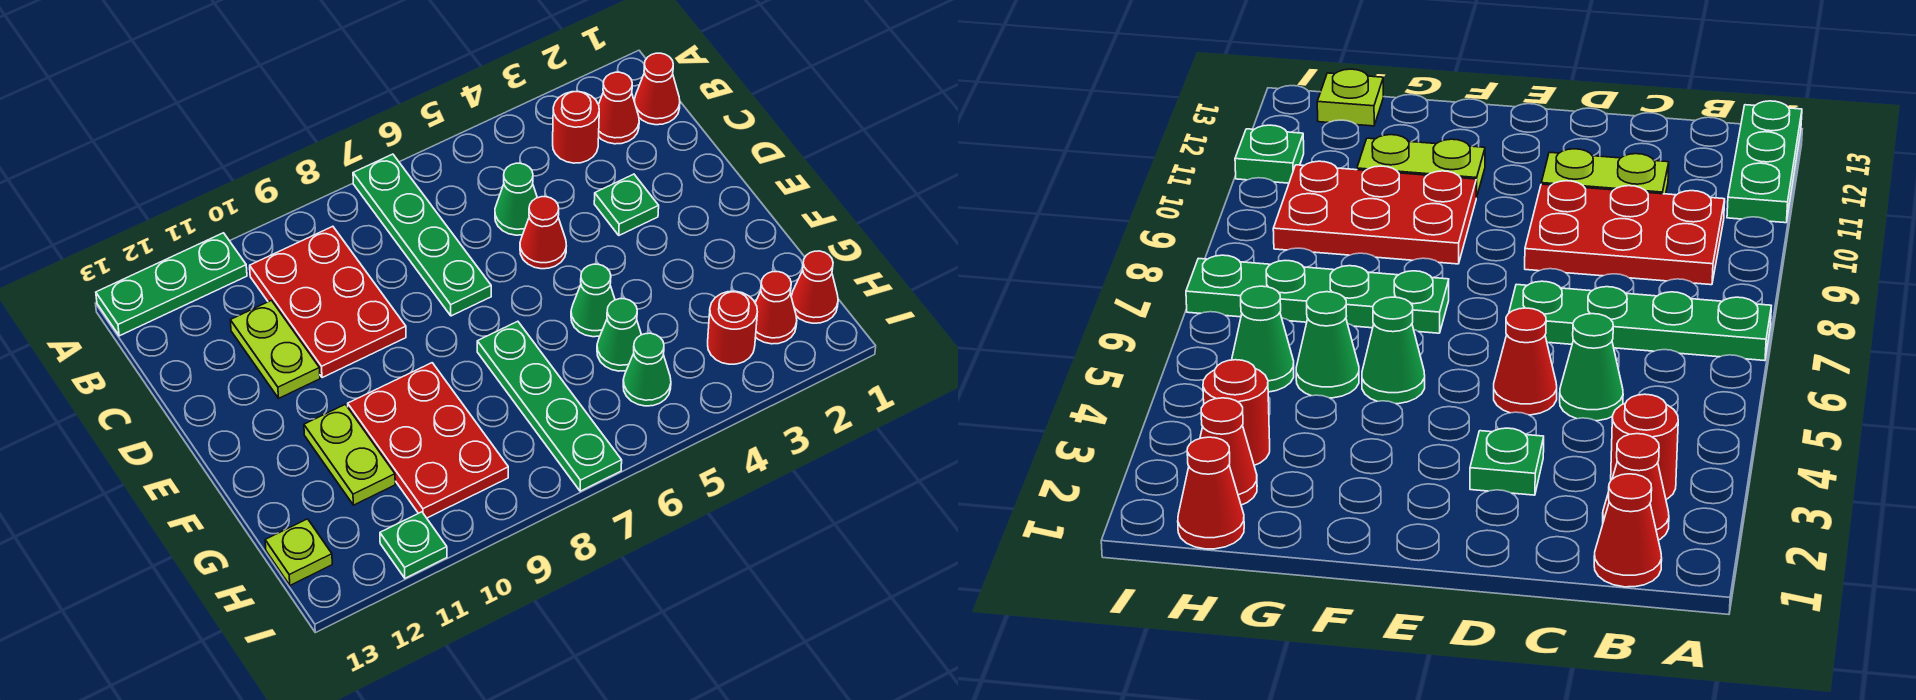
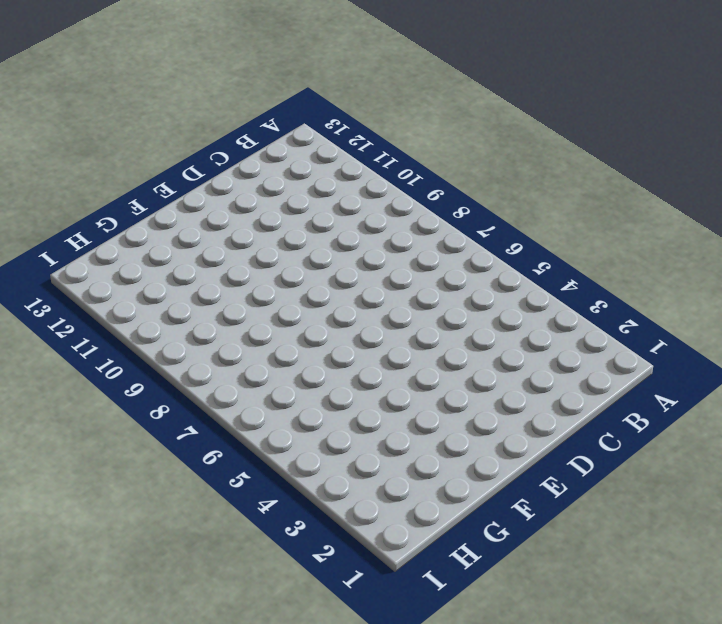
none -> green 1x4 plate [353,154,491,316]
none -> green 1x3 plate [96,233,247,336]
none -> red 1x1 cone [634,53,680,125]

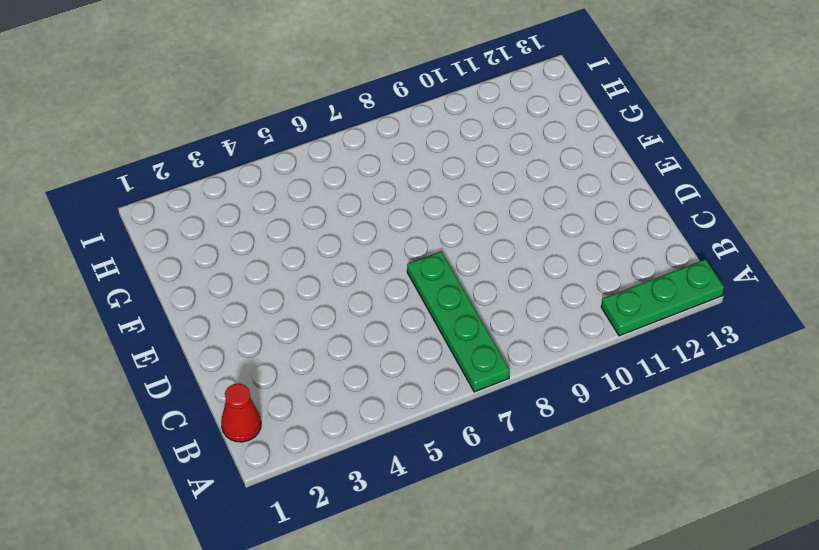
none -> red 1x1 cone [599,72,639,144]
none -> red 1x1 round brick [553,92,599,163]
none -> red 2x3 plate [250,226,406,378]

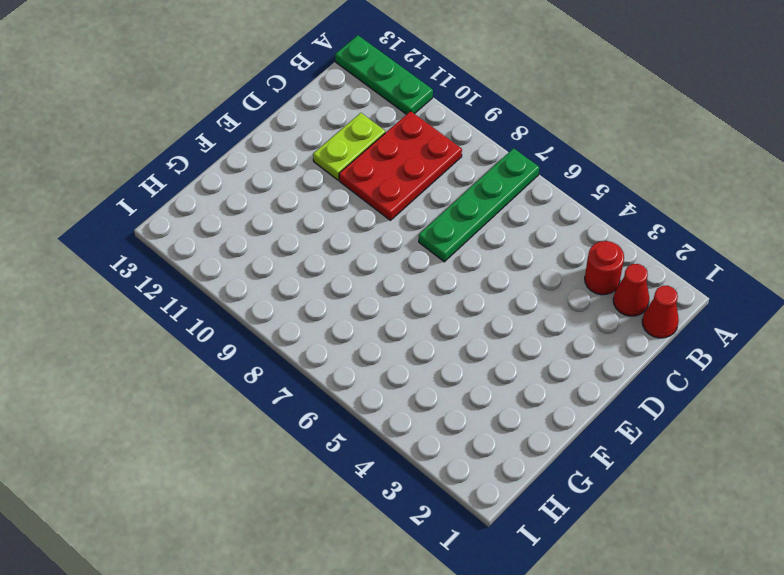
none -> green 1x1 cone [495,163,537,235]
none -> green 1x1 plate [594,174,659,235]
none -> red 1x1 cone [520,197,566,269]

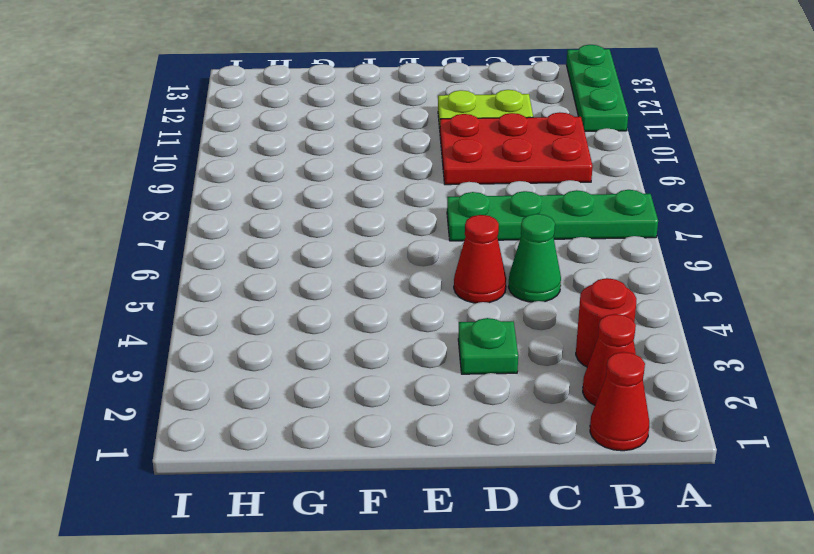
none -> green 1x1 cone [571,264,615,337]
none -> green 1x4 plate [477,321,622,491]
none -> red 2x3 plate [348,363,508,518]

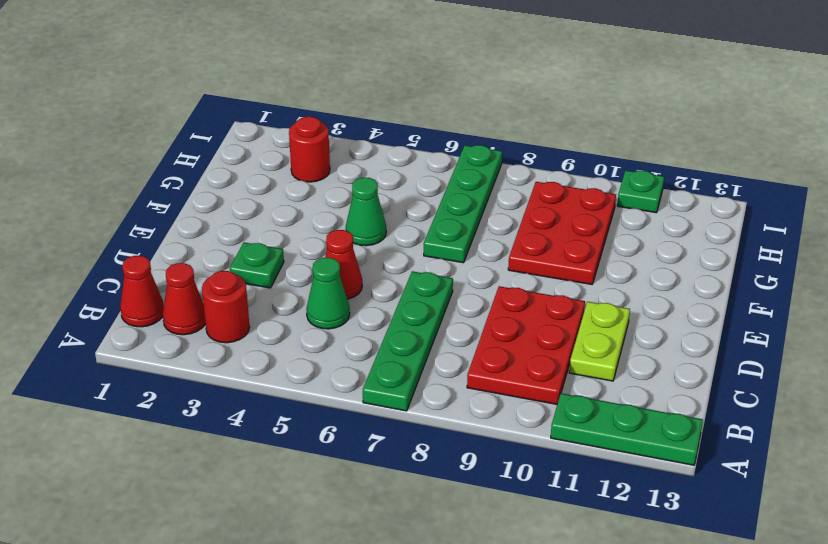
none -> lime 1x2 plate [304,404,395,505]
none -> green 1x1 cone [597,299,641,371]
none -> red 1x1 cone [791,251,838,323]

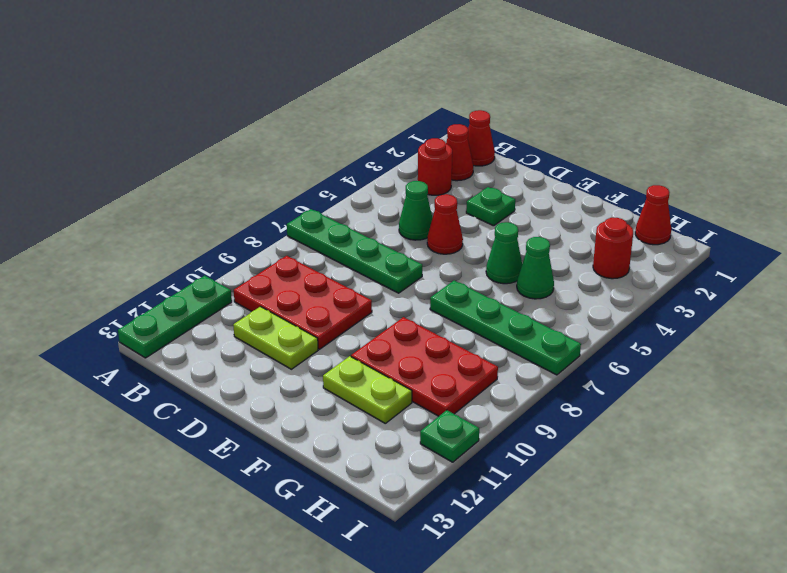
none -> red 1x1 cone [755,272,797,344]
none -> green 1x1 cone [623,333,671,406]
none -> lime 1x1 plate [265,519,332,585]

